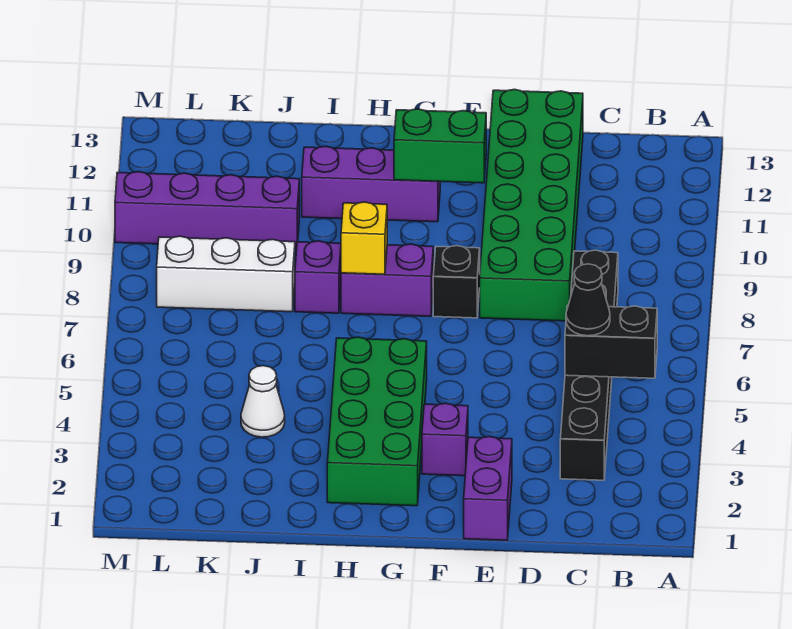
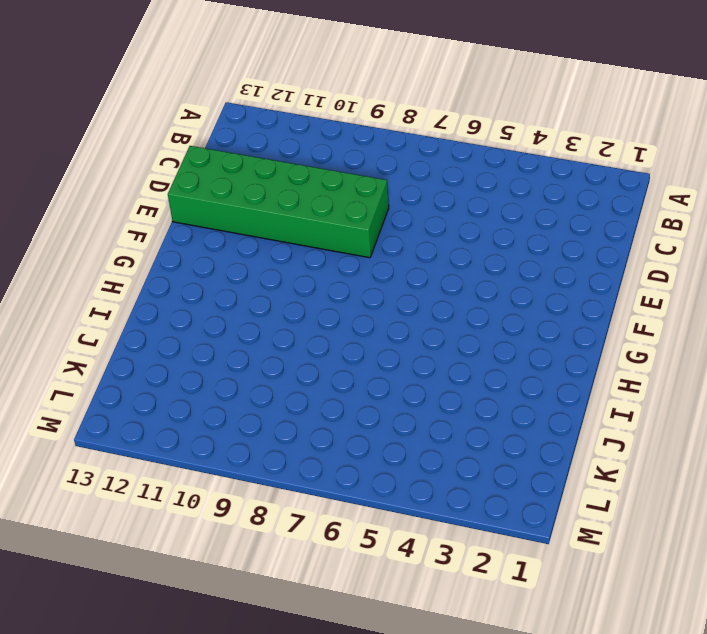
none -> black 1x6 brick [560,250,618,480]
none -> purple 1x2 brick [464,436,512,540]
none -> purple 1x1 brick [422,403,468,476]

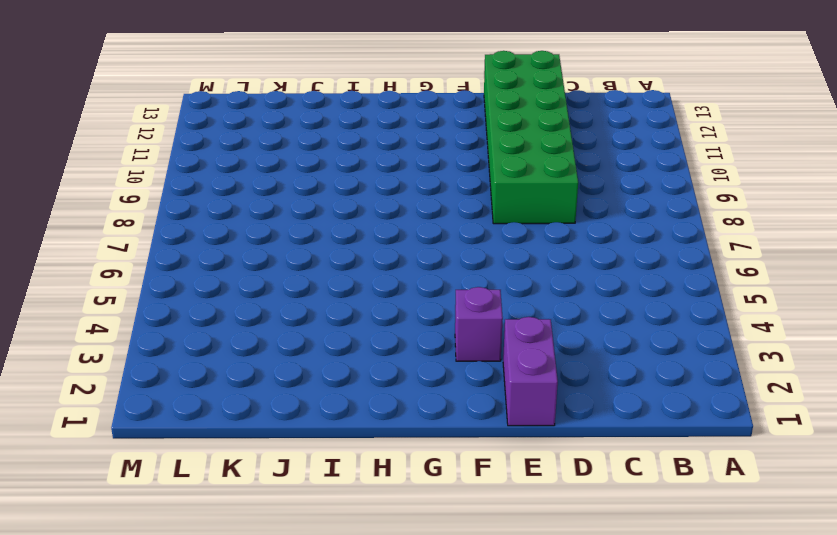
none -> black 1x6 brick [560,250,618,480]
none -> black 1x1 brick [433,246,480,318]
none -> green 2x4 brick [327,337,427,506]

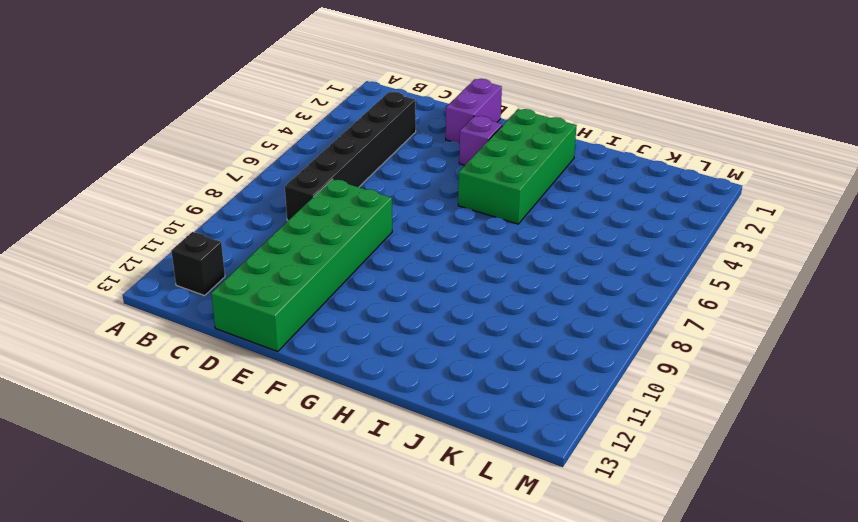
black 1x1 brick [171,232,225,296] -> black 1x1 brick moved to [433,246,480,318]
none -> purple 1x2 brick [341,244,433,316]
none -> purple 1x3 brick [302,146,440,222]
none -> purple 1x1 brick [295,241,341,313]

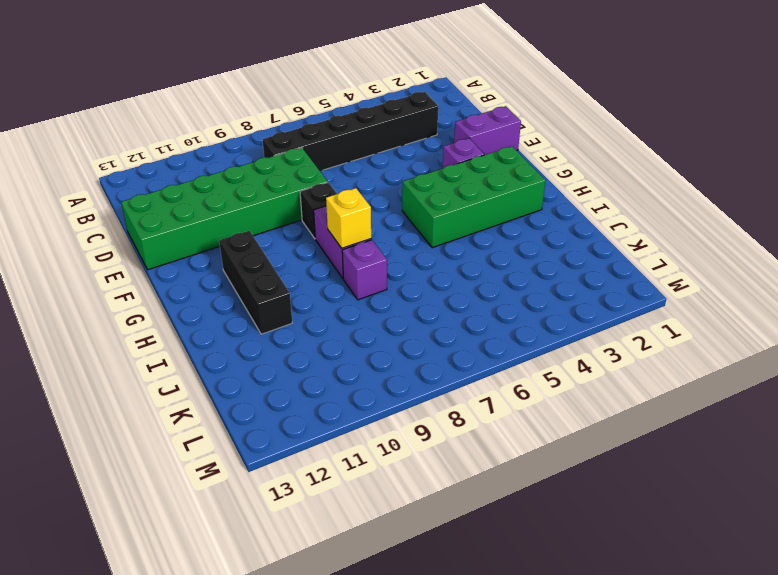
black 1x3 brick [219,231,292,334] -> purple 1x3 brick [302,146,440,222]
none -> white 1x1 cone [241,366,285,437]
none -> white 1x3 brick [157,236,295,312]
none -> purple 1x4 brick [115,172,299,249]

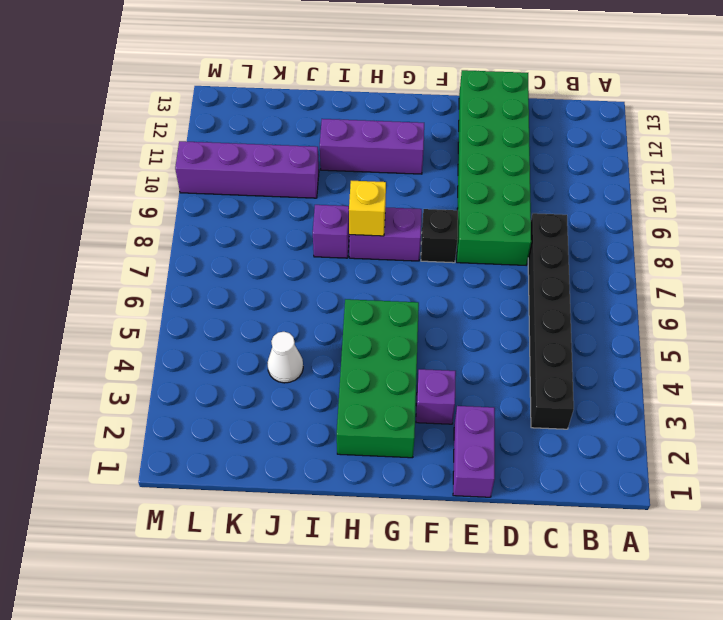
none -> white 1x3 brick [157,236,295,312]
none -> black 1x2 brick [565,305,657,378]
none -> green 1x2 brick [394,109,486,183]

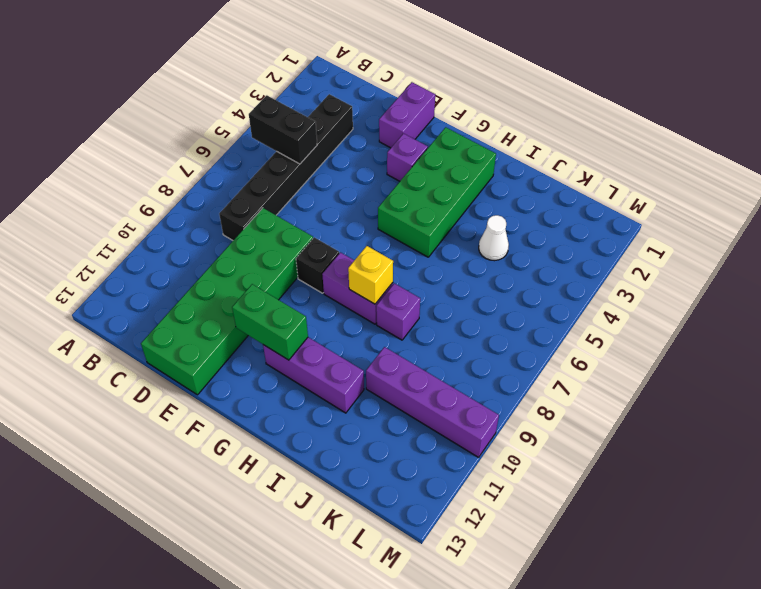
none -> white 1x3 brick [157,236,295,312]
none -> black 1x1 cone [566,264,610,336]

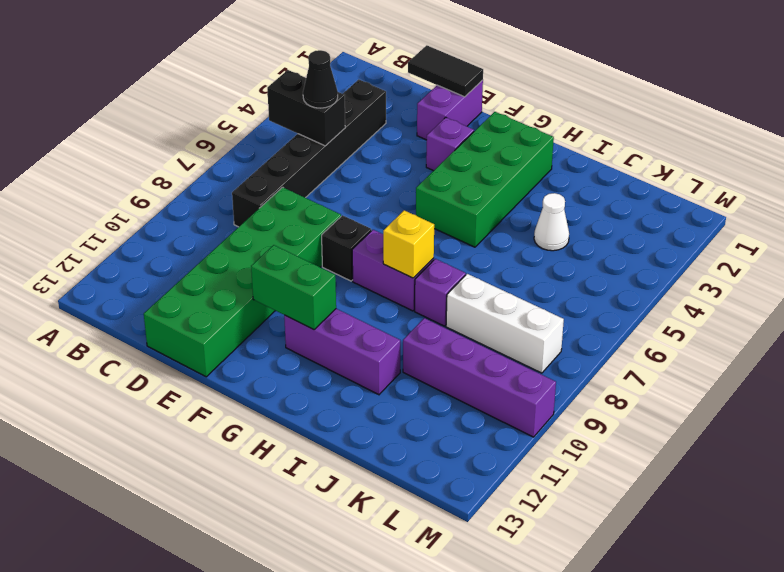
black 1x2 tile [408,45,483,97] -> none

